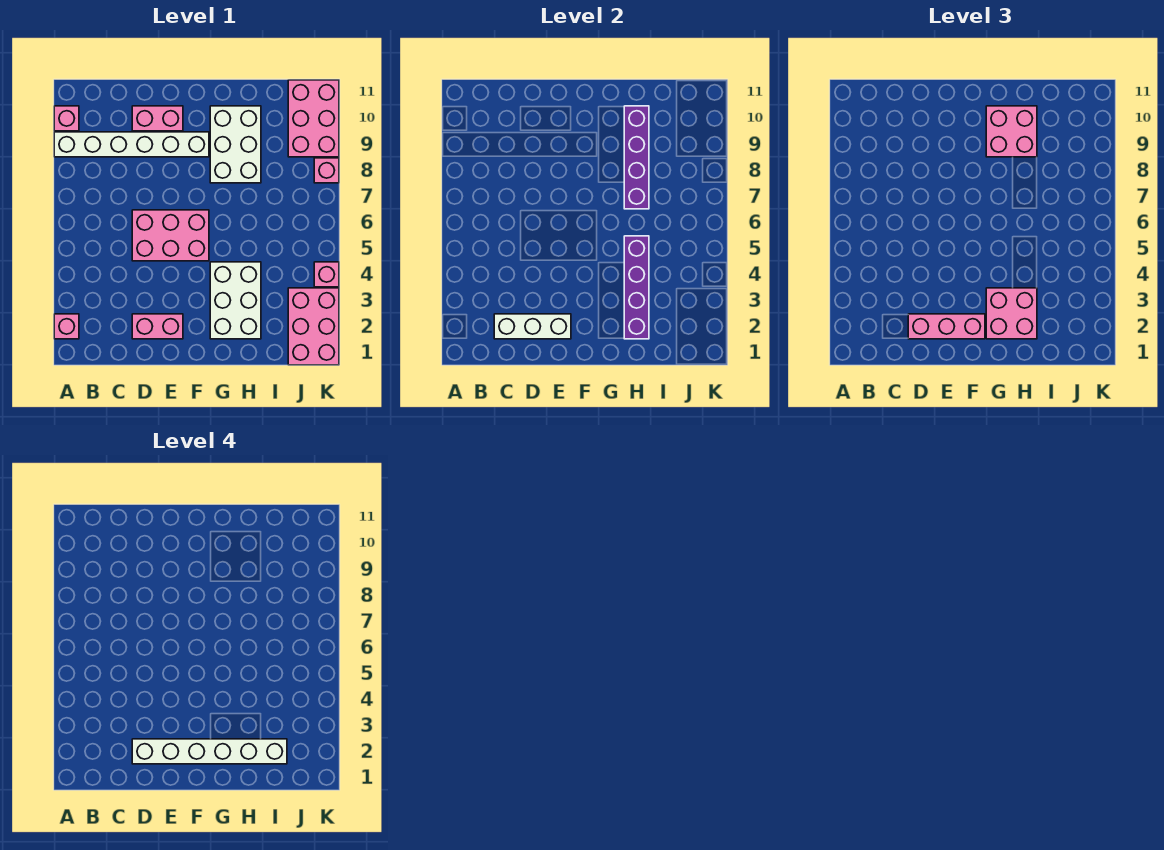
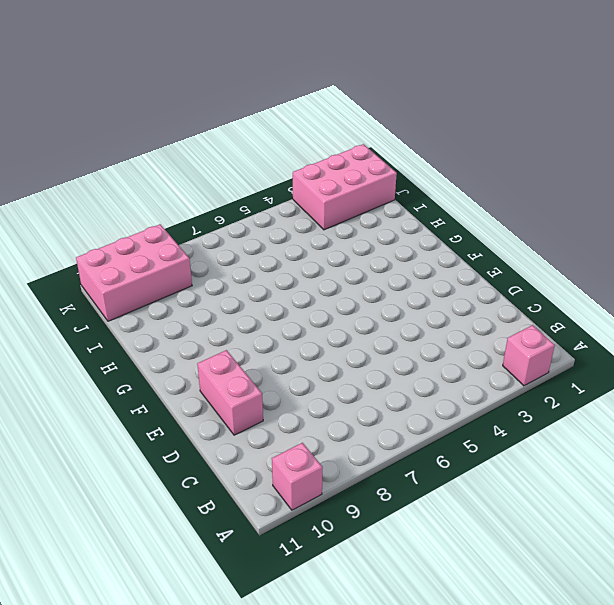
none -> white 1x6 brick [54,132,209,157]
none -> pink 1x2 brick [132,314,183,339]
none -> pink 2x3 brick [132,210,209,261]

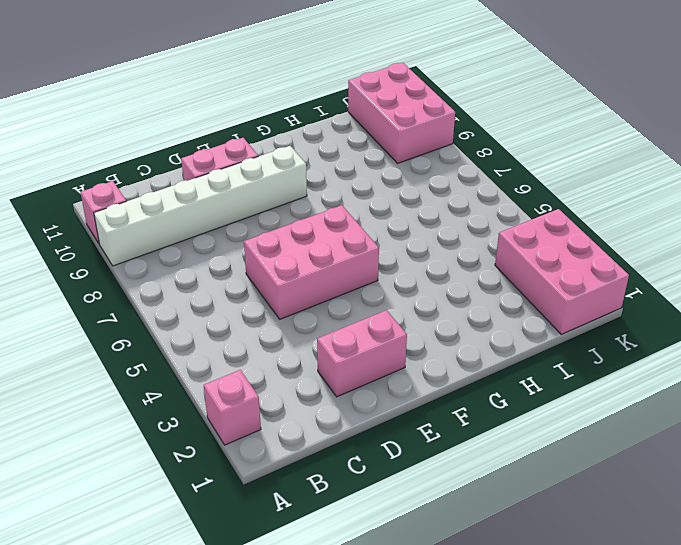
none -> white 2x3 brick [210,262,261,339]
none -> white 2x3 brick [210,106,261,183]
none -> pink 1x1 brick [314,262,339,287]

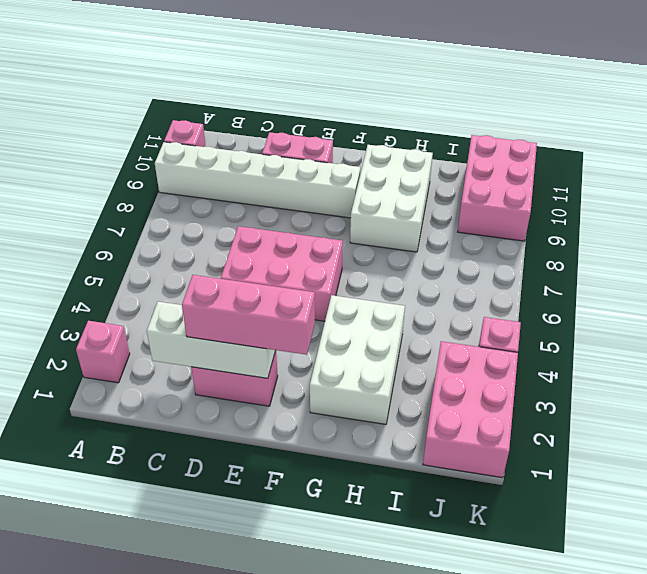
none -> pink 1x1 brick [314,158,339,183]
none -> purple 1x4 brick [624,236,649,339]
none -> purple 1x4 brick [624,106,649,209]

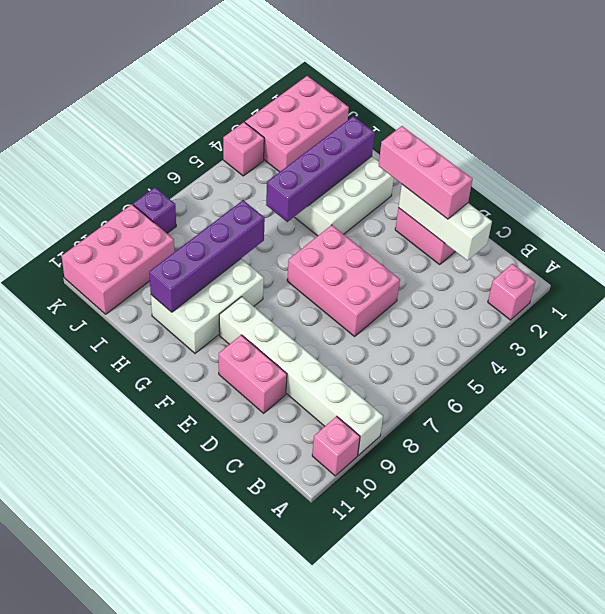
purple 1x1 brick [133,187,176,233] -> pink 1x1 brick [314,158,339,183]
none -> pink 2x2 brick [986,288,1037,339]
none -> pink 2x2 brick [986,106,1037,157]
none -> white 1x6 brick [132,739,287,764]

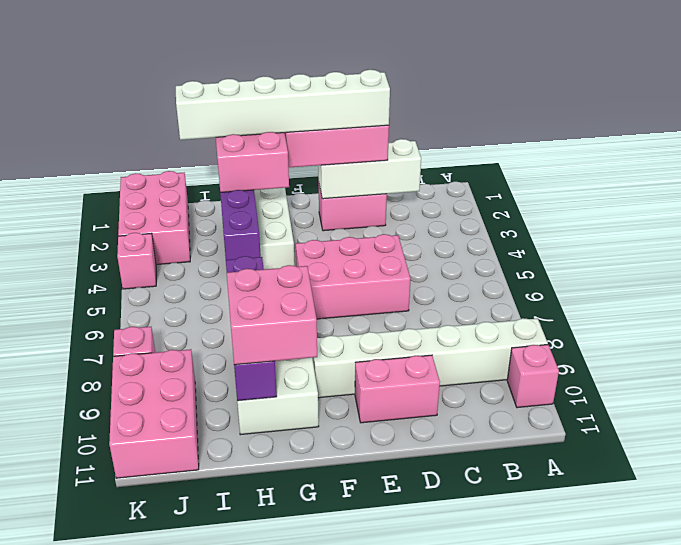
none -> pink 1x1 brick [54,314,79,339]

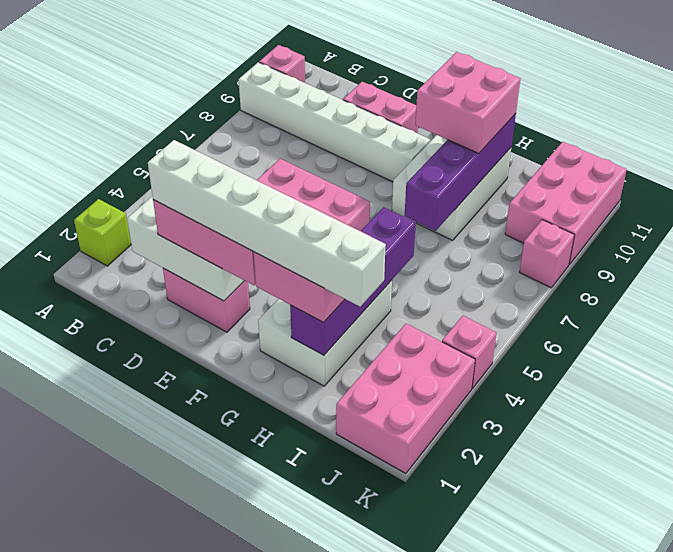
lime 1x1 brick [74,199,131,266] -> pink 1x1 brick [54,314,79,339]

